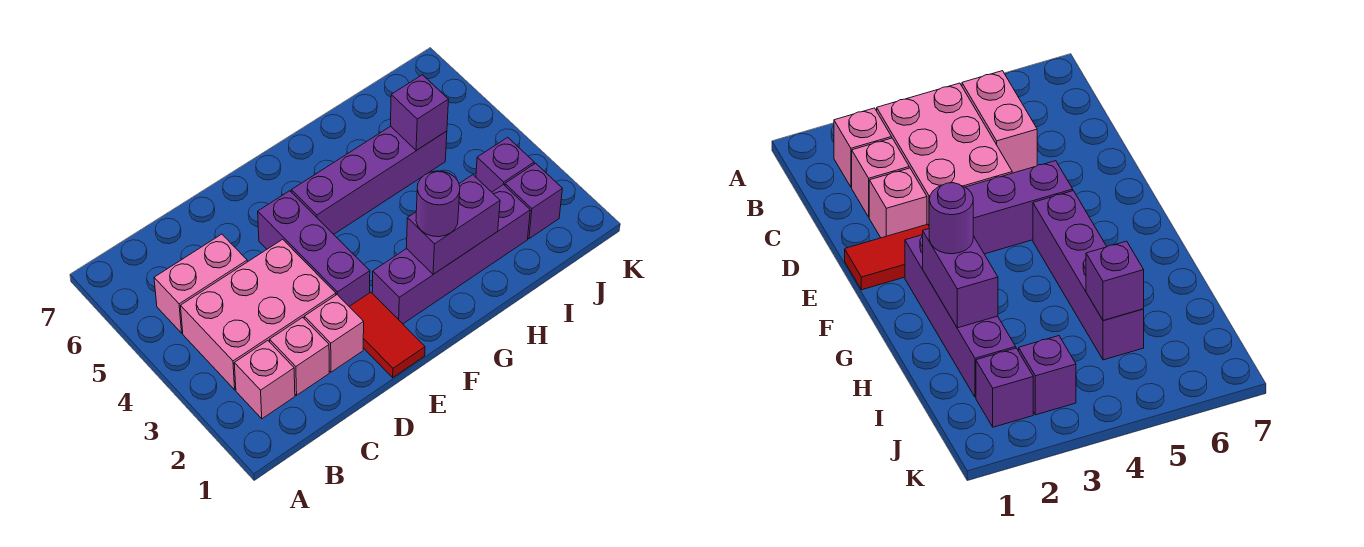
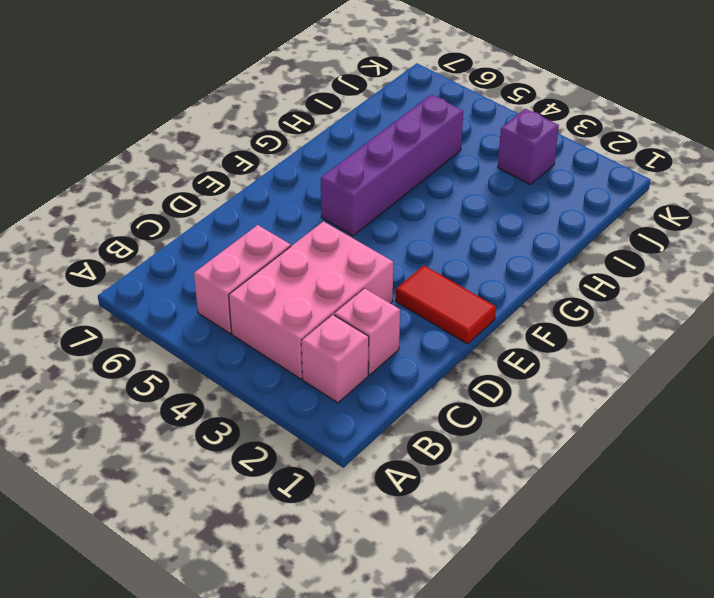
none -> pink 1x1 brick [304,295,364,372]
none -> purple 1x3 brick [258,191,370,306]
none -> purple 1x4 brick [372,184,530,324]

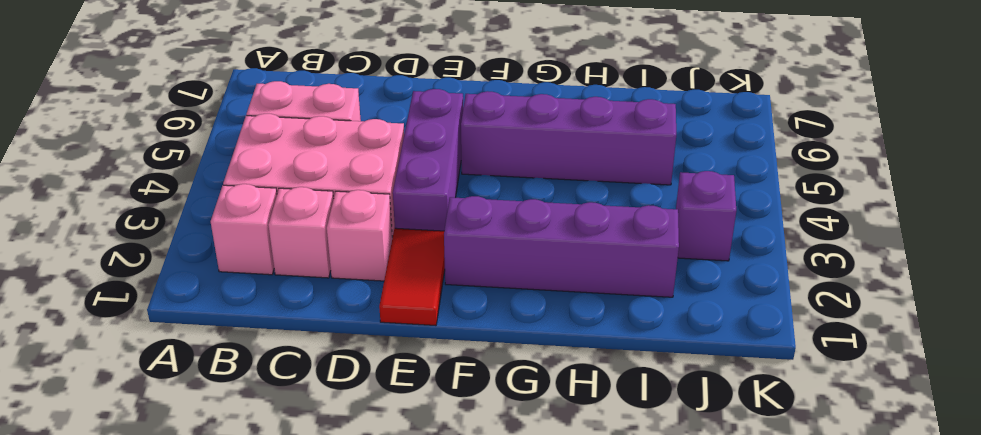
none -> purple 1x1 brick [505,163,562,239]
none -> purple 1x2 brick [406,175,500,274]
none -> purple 1x1 brick [390,75,449,150]

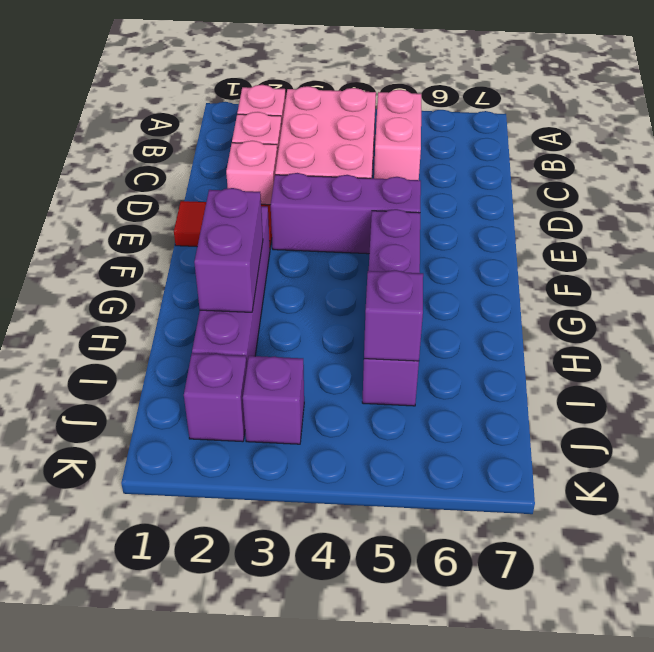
none -> purple 1x1 round brick [416,171,460,237]

